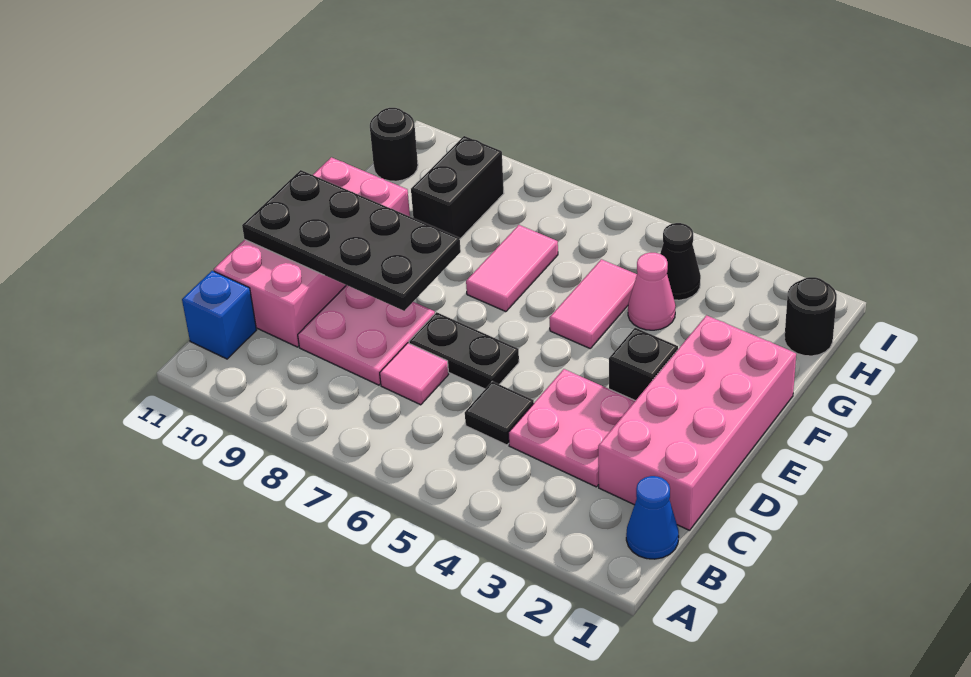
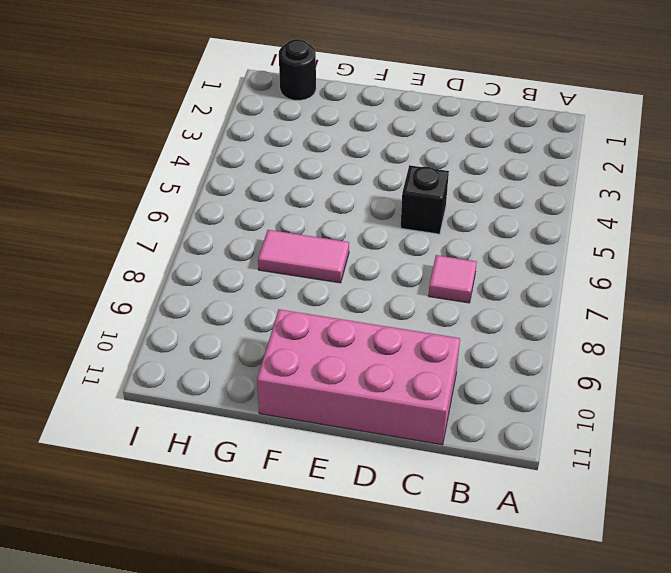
black 1x1 brick [401,165,449,234] -> black 1x1 brick moved to [609,328,678,401]
none -> blue 1x1 cone [626,476,679,559]
none -> blue 1x1 brick [182,271,256,359]
none -> pink 2x4 brick [598,315,796,530]

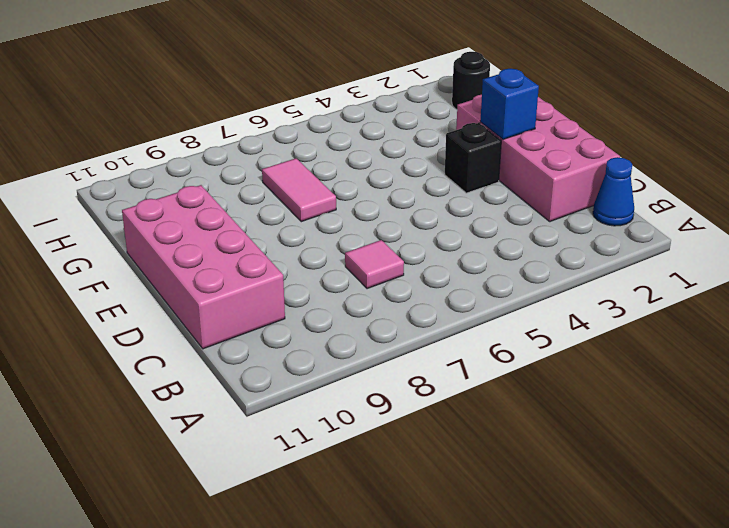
blue 1x1 brick [480,69,539,139] -> blue 1x1 brick moved to [182,271,256,359]
none -> pink 2x2 plate [508,369,635,487]
none -> black 1x1 tile [465,381,534,445]
none -> pink 2x2 plate [298,285,435,385]

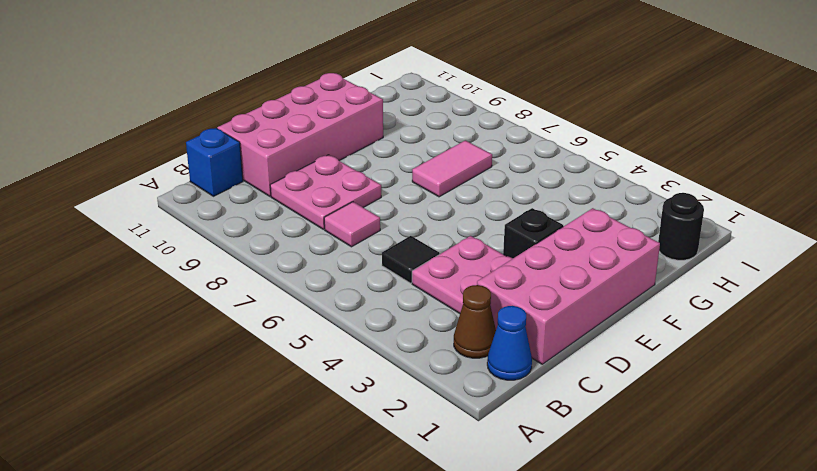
brown 1x1 cone [454,285,496,358] -> none
none -> black 1x2 plate [409,312,519,389]
none -> pink 1x2 tile [549,259,637,348]
none -> pink 1x1 cone [628,253,676,330]

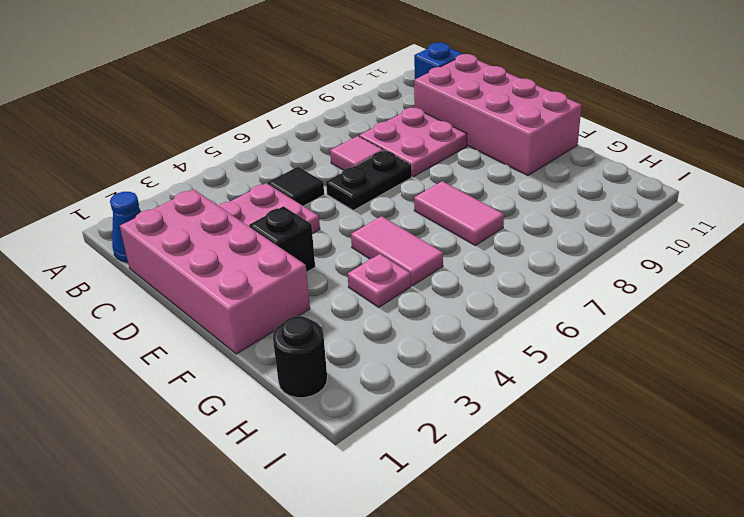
pink 1x1 plate [348,254,411,307] -> pink 1x1 cone [628,253,676,330]
none -> black 1x2 brick [411,136,504,239]
none -> black 1x1 cone [660,223,701,300]
none -> black 1x1 round brick [370,108,418,181]

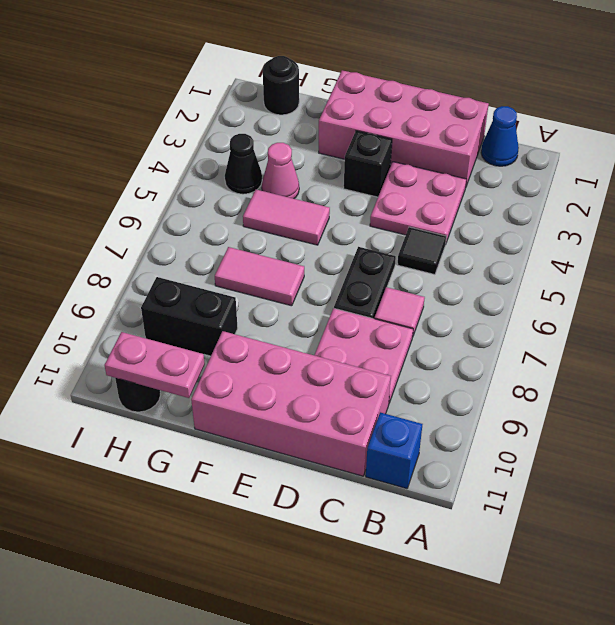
pink 1x2 plate [105,332,205,398] -> none
none -> black 2x4 plate [242,170,461,311]

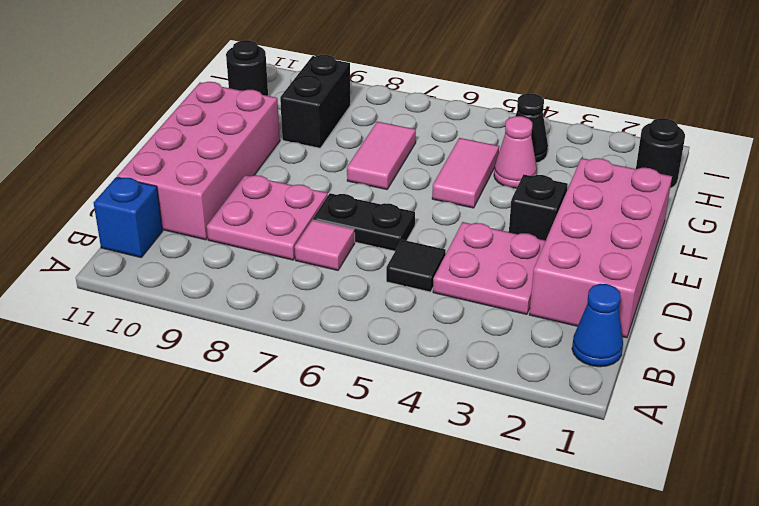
none -> black 2x4 plate [242,170,461,311]

